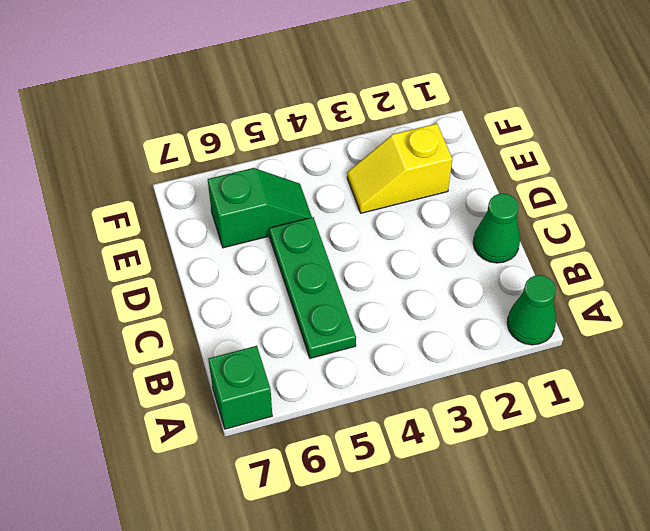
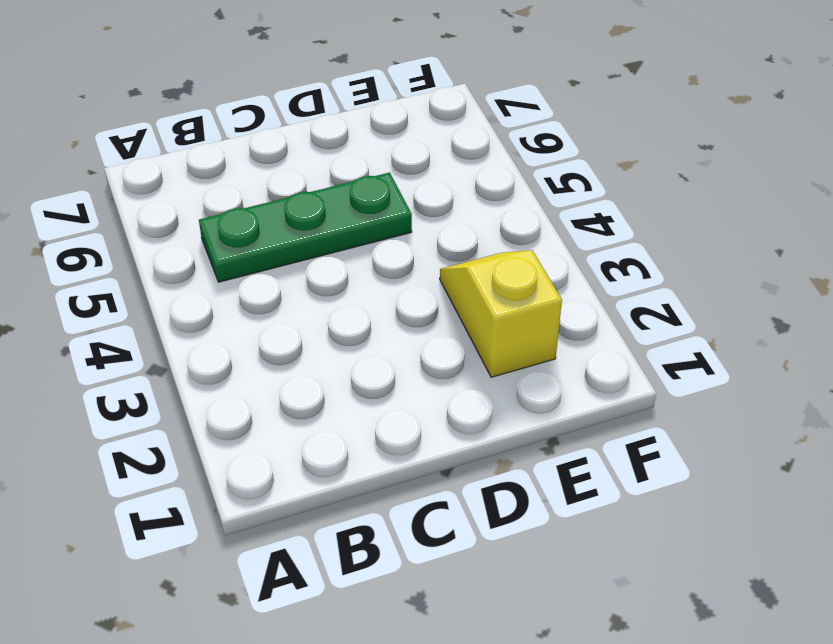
none -> green 1x1 cone [507,275,556,345]
none -> green 1x1 brick [208,346,272,429]

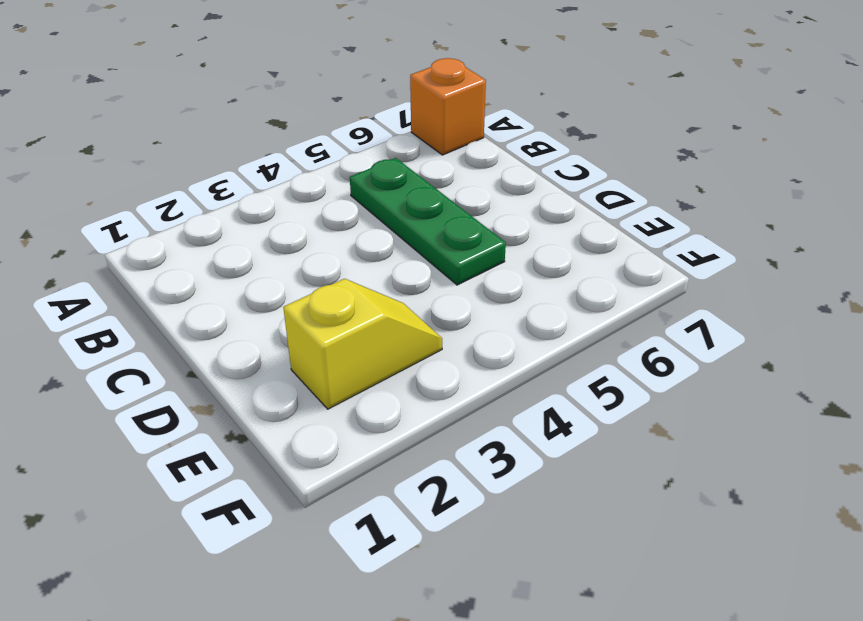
orange 1x1 brick [410,58,486,155] -> green 1x1 brick [208,346,272,429]
none -> green 1x1 cone [507,275,556,345]
none -> green 1x1 cone [473,194,520,263]

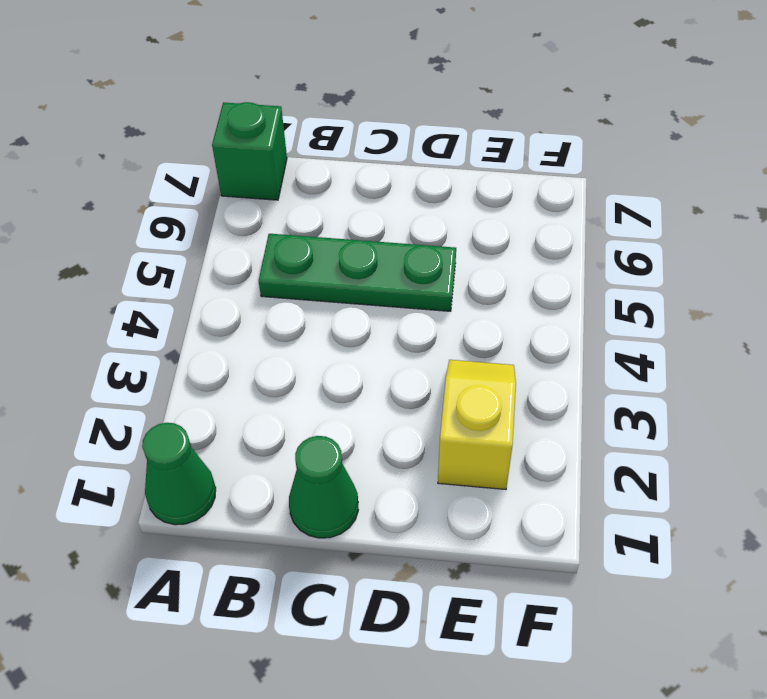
none -> green 1x2 slope [208,168,312,248]

